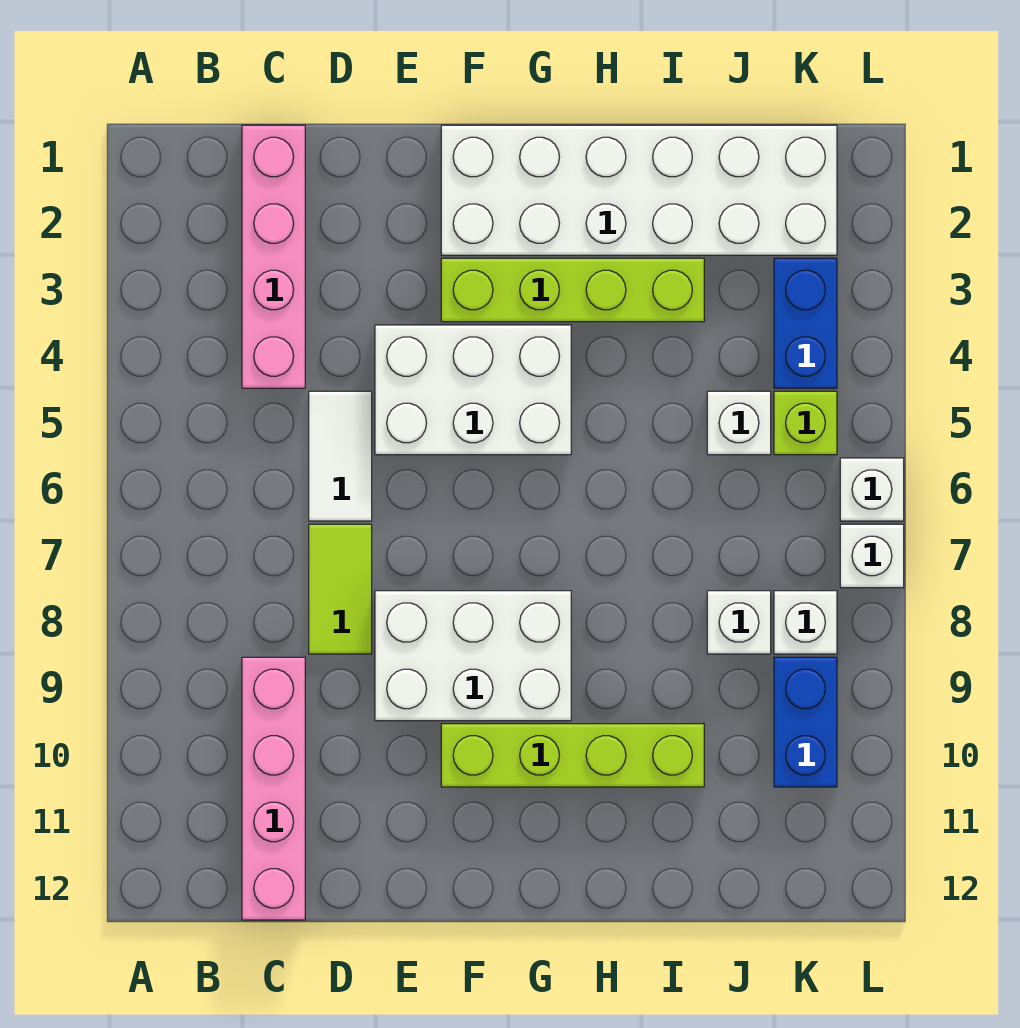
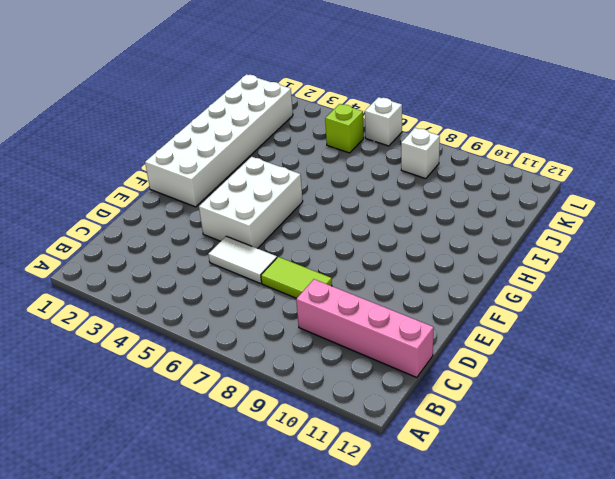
none -> pink 1x4 brick [242,125,305,388]
none -> white 2x3 brick [375,591,571,721]
none -> lime 1x4 brick [441,258,704,322]

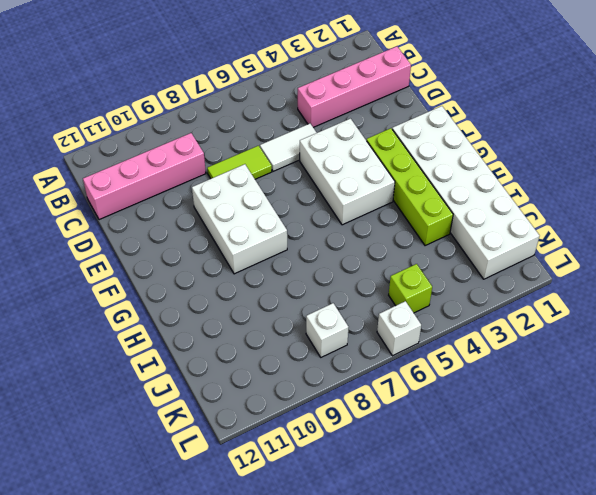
none -> lime 1x4 brick [441,724,704,787]
none -> white 1x1 brick [707,391,771,455]
none -> white 1x1 brick [707,591,771,654]

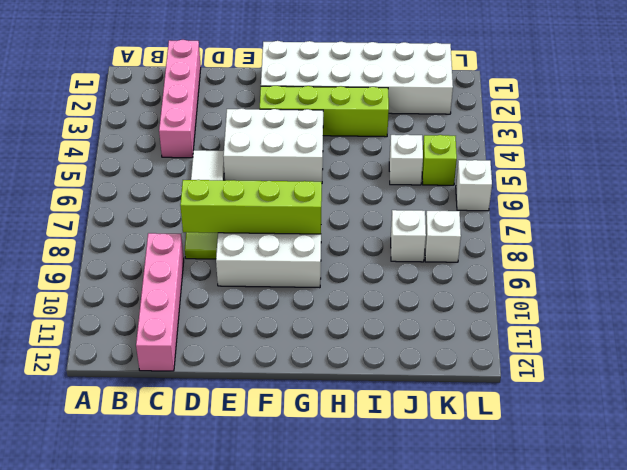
lime 1x4 brick [180,180,322,234] -> lime 1x4 brick moved to [441,724,704,787]
none -> blue 1x2 brick [774,258,837,388]
none -> blue 1x2 brick [774,657,837,787]
none -> white 1x1 brick [840,524,904,588]

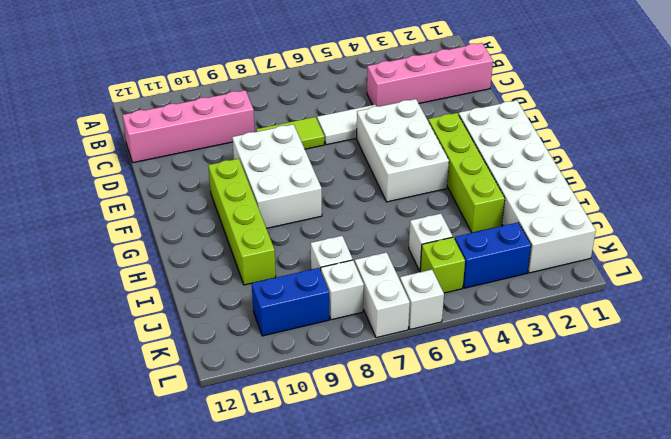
white 1x2 brick [355,252,410,338] -> white 1x1 brick [840,524,904,588]

